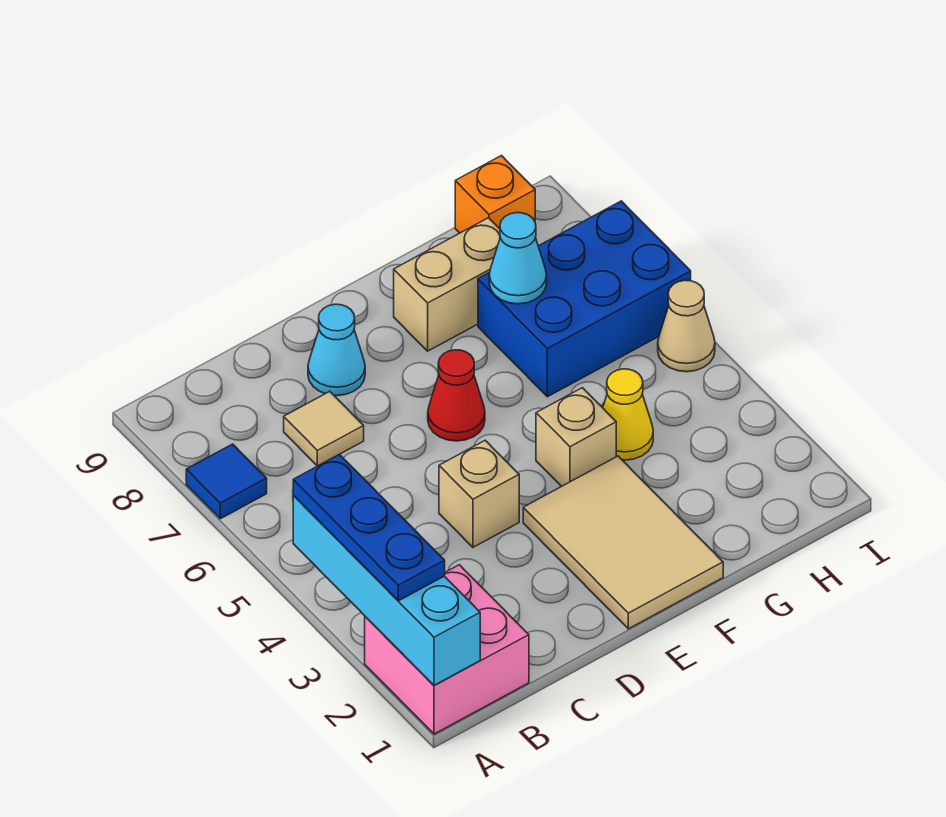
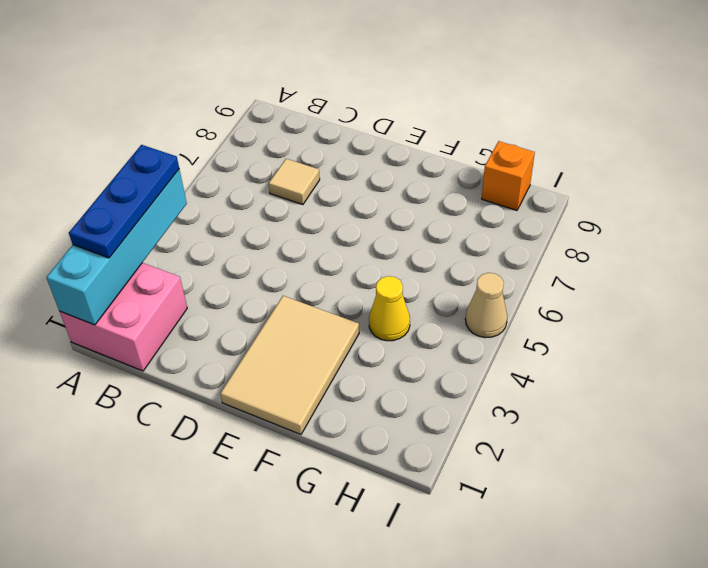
none -> blue 1x1 tile [186,444,267,519]
none -> tan 1x1 brick [439,440,519,547]
none -> cyan 1x1 cone [308,304,365,396]

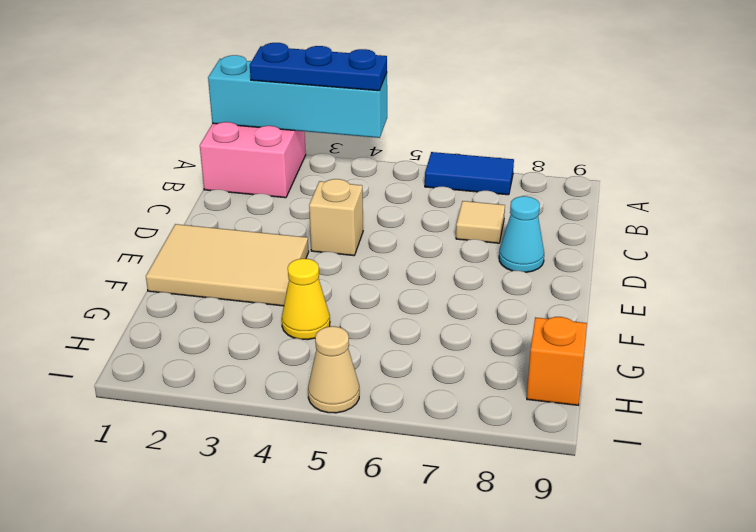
blue 1x2 tile [425,152,514,195] -> blue 1x1 tile [186,444,267,519]
none -> red 1x1 cone [428,350,485,441]
none -> tan 1x1 brick [536,388,616,486]
none -> tan 1x2 brick [394,218,500,351]

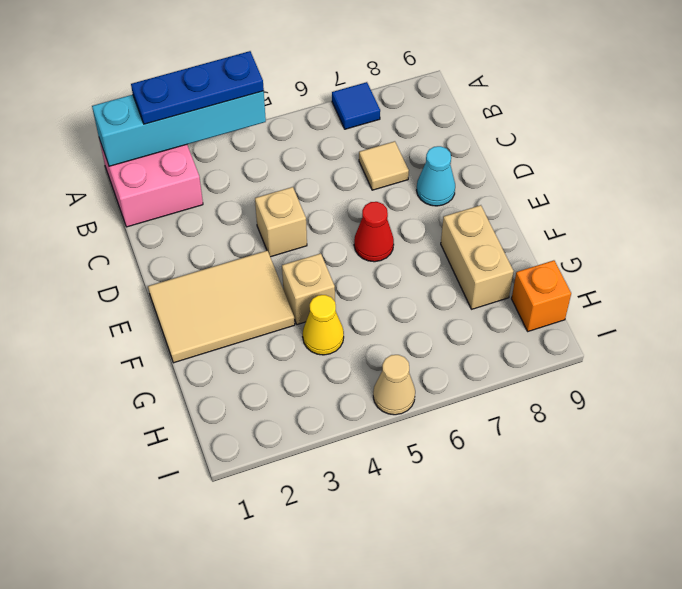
none -> blue 2x3 brick [478,201,691,397]
none -> cyan 1x1 cone [489,213,547,304]

